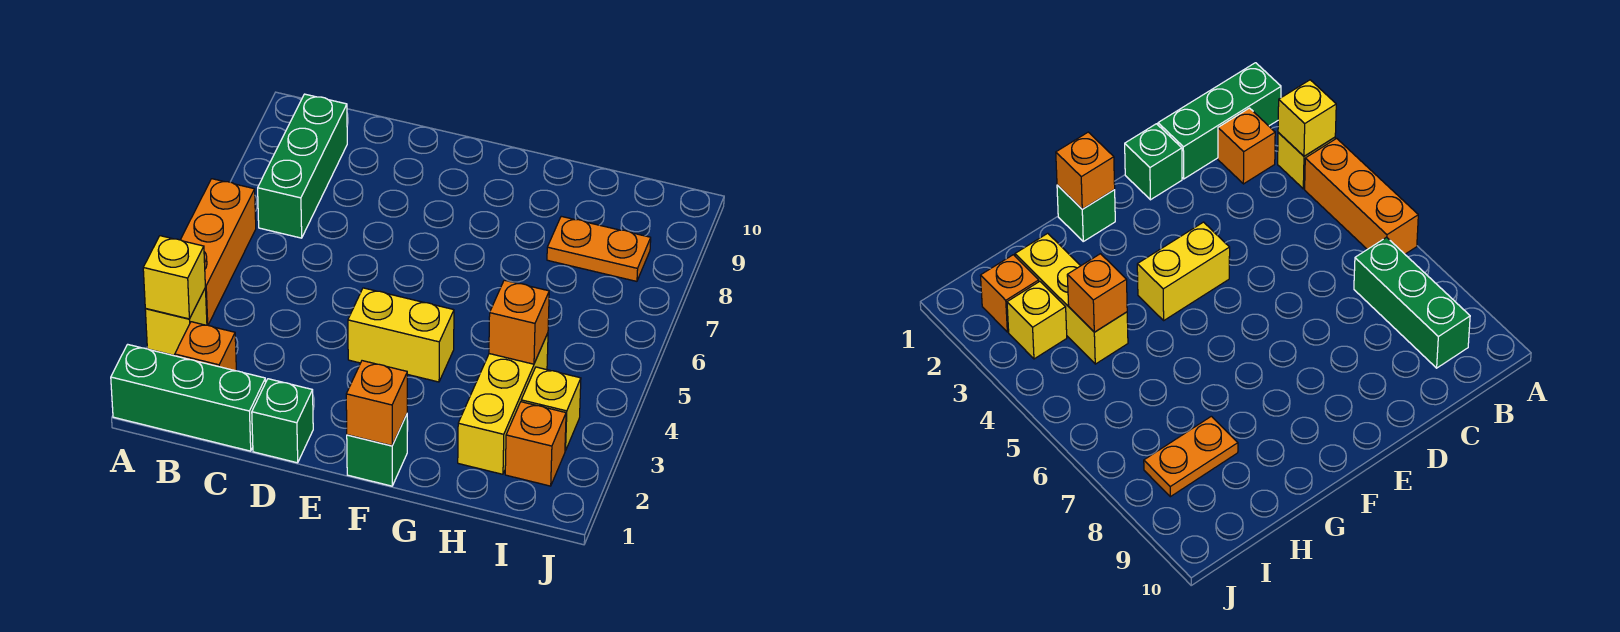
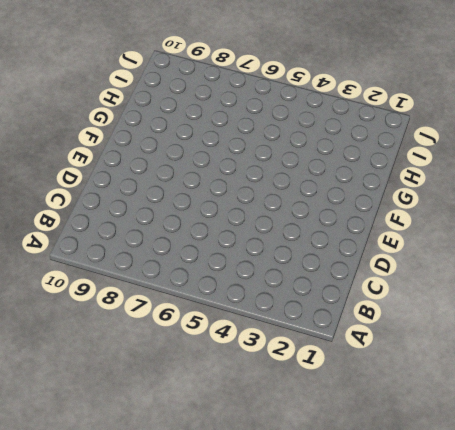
none -> green 1x3 brick [111,344,266,451]
none -> yellow 1x1 brick [145,289,207,356]
none -> orange 1x3 brick [181,179,256,325]

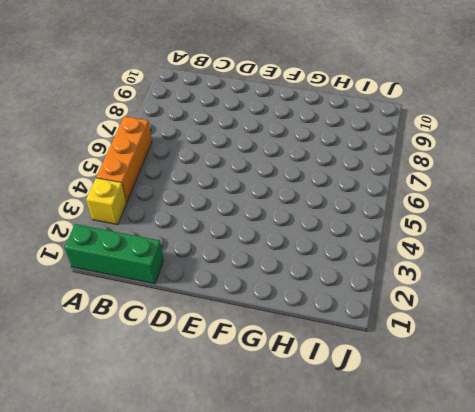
none -> orange 1x1 brick [175,322,236,371]
none -> green 1x3 brick [258,94,347,238]
none -> green 1x1 brick [252,379,313,463]

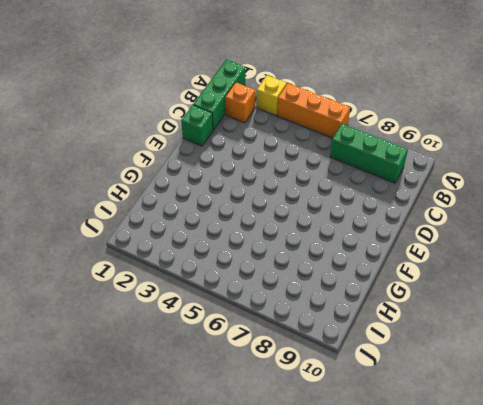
none -> yellow 1x2 brick [348,288,454,382]
none -> green 1x1 brick [347,414,407,486]
none -> yellow 1x3 brick [458,333,548,474]

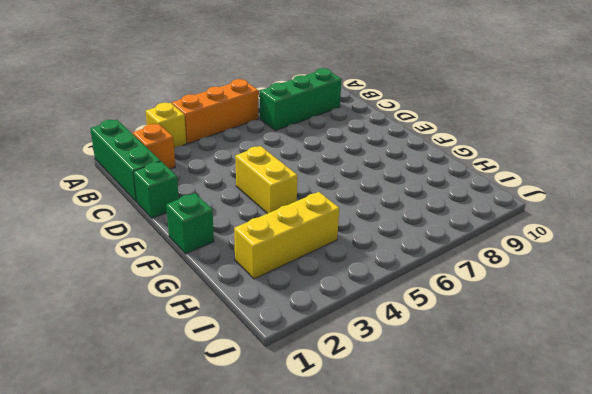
none -> orange 1x2 plate [547,216,651,281]
none -> orange 1x1 brick [505,402,566,486]
none -> yellow 1x1 brick [521,367,581,451]

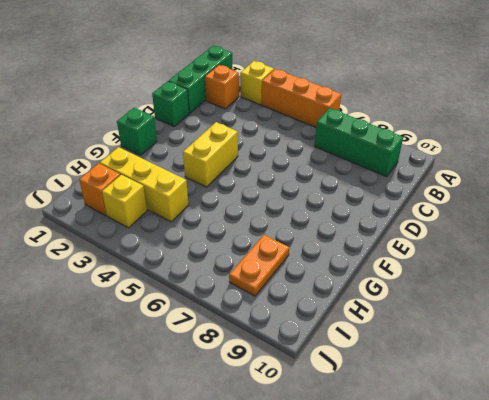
none -> yellow 1x1 brick [143,236,205,319]
none -> orange 1x1 brick [346,361,407,446]
none -> orange 1x1 brick [489,280,549,364]

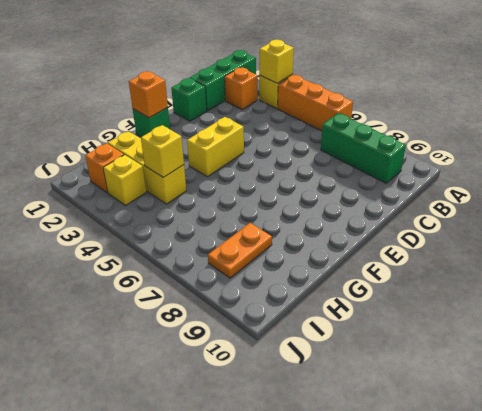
yellow 1x1 brick [141,125,184,177] -> orange 1x1 brick [489,280,549,364]

